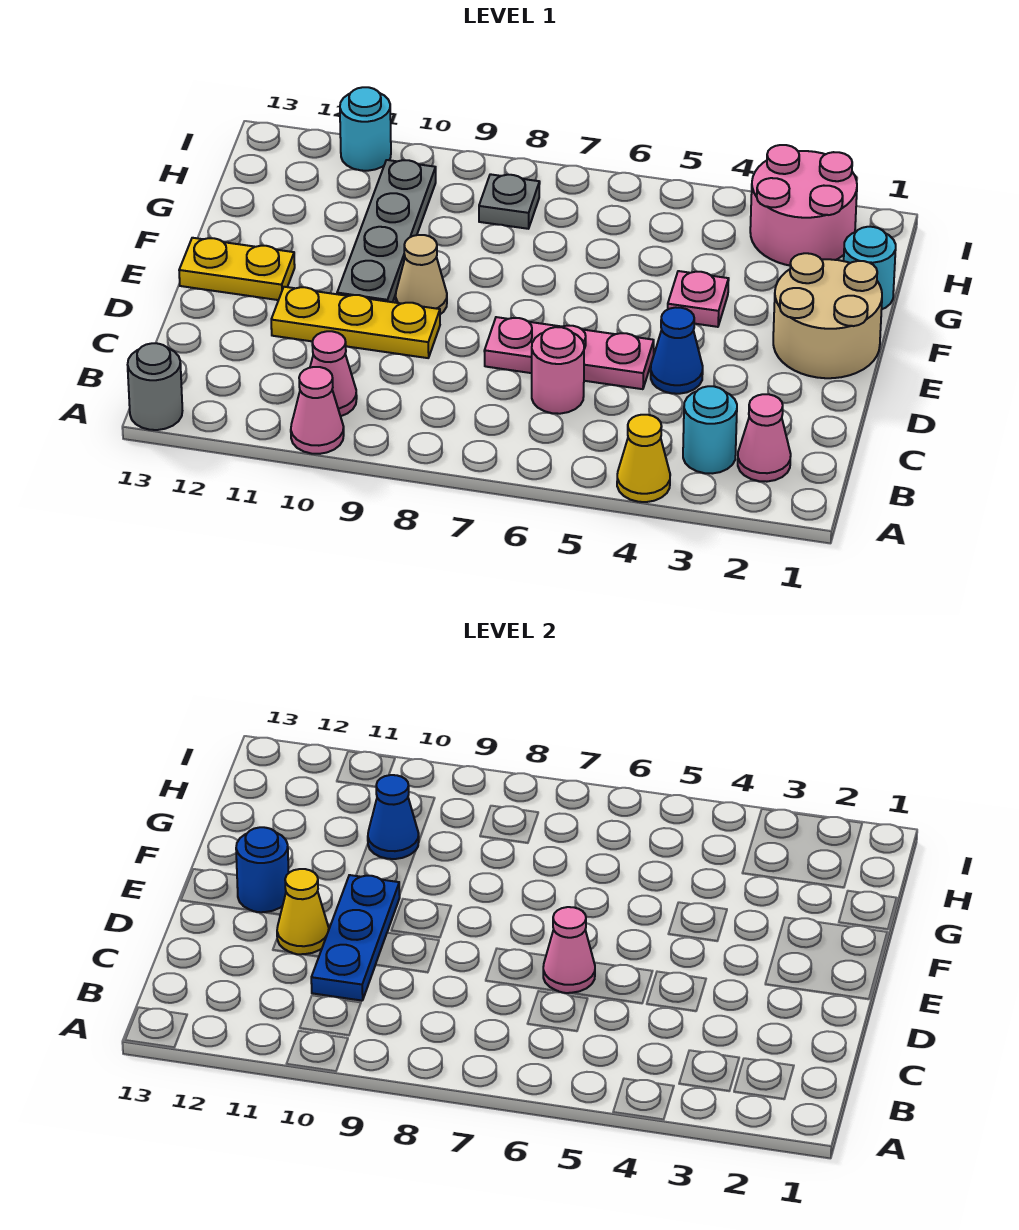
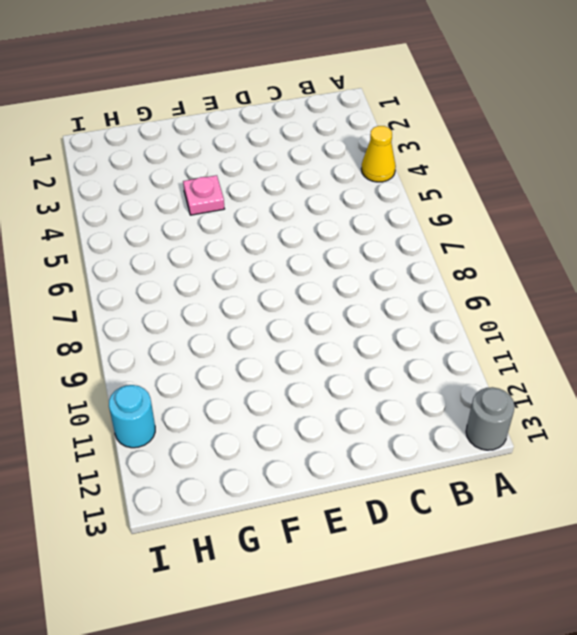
none -> pink 1x1 cone [291,367,344,454]
none -> pink 1x1 cone [738,394,791,482]
none -> cyan 1x1 round brick [683,386,737,474]

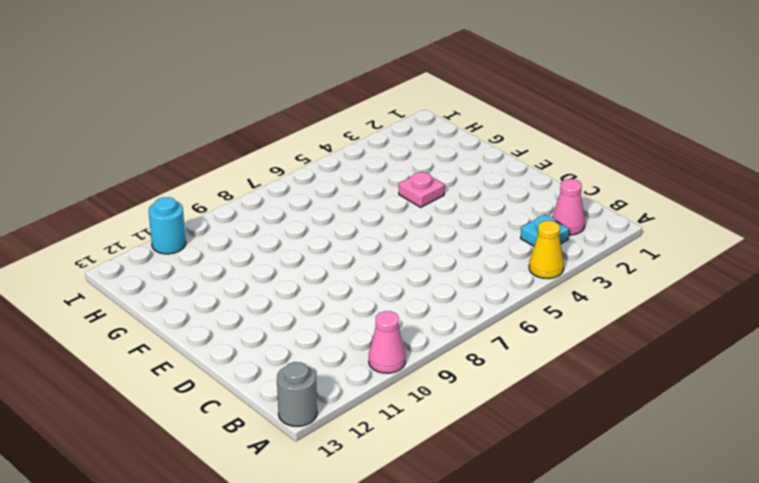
cyan 1x1 plate [521,215,569,246] -> cyan 1x1 round brick [683,386,737,474]
none -> pink 1x1 cone [310,331,357,416]
none -> pink 1x1 round brick [532,327,584,414]
none -> blue 1x1 cone [651,307,703,394]

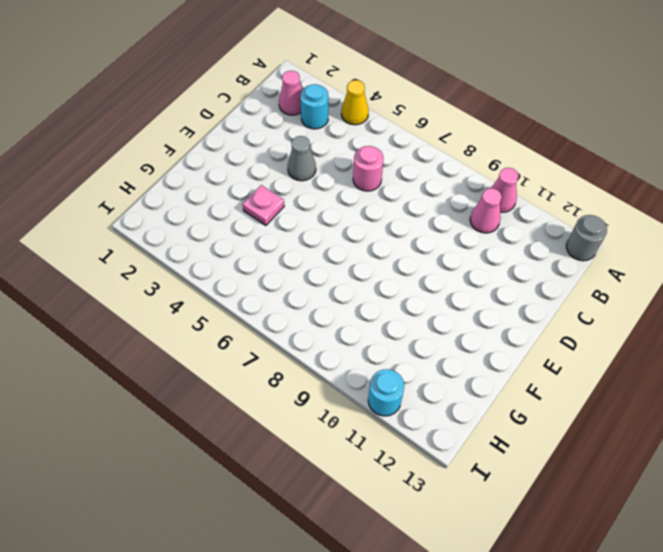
grey 1x1 cone [288,136,316,181] -> blue 1x1 cone [651,307,703,394]
none -> pink 1x3 plate [484,317,654,389]
none -> yellow 1x3 plate [271,287,440,358]
none -> tan 2x2 round brick [773,253,882,378]

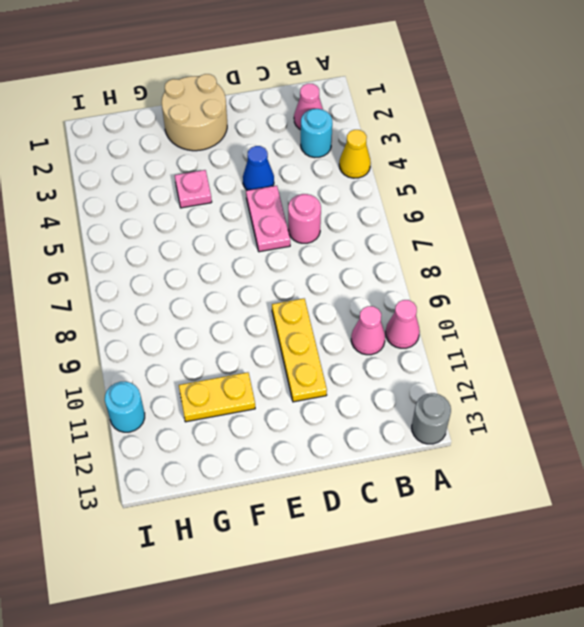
pink 1x2 plate [246,186,290,252] -> pink 1x3 plate [484,317,654,389]
yellow 1x2 plate [179,372,255,422] -> yellow 1x2 plate turned to [179,238,295,300]
none -> tan 1x1 cone [396,235,447,314]
none -> grey 1x4 plate [337,160,436,302]
none -> cyan 1x1 round brick [844,227,896,309]

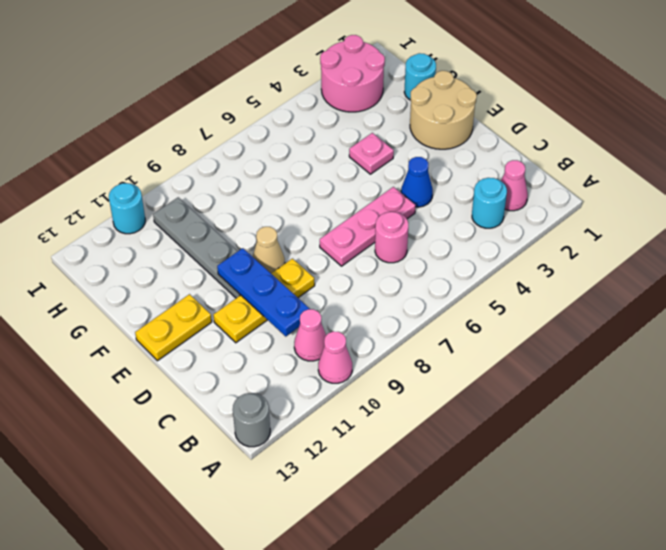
none -> yellow 1x1 cone [617,415,670,502]
none -> grey 1x1 plate [479,174,540,229]
none -> pink 1x1 cone [543,907,595,993]

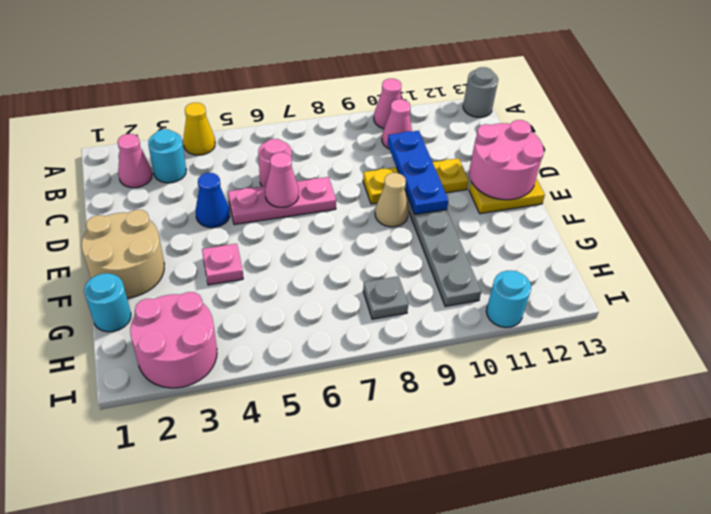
pink 2x2 round brick [469,120,544,200] -> blue 1x1 round brick [236,827,289,912]
none -> yellow 1x1 cone [277,869,329,954]
none -> blue 1x1 cone [368,775,419,859]

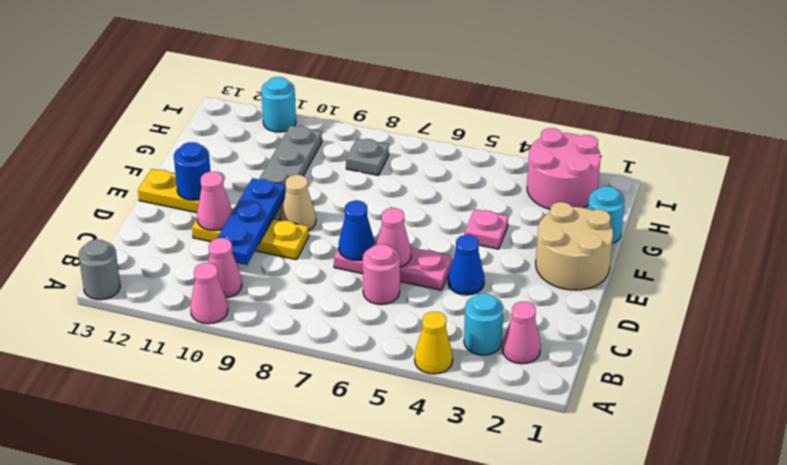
blue 1x1 cone [339,201,375,260] -> blue 1x1 cone moved to [368,775,419,859]
pink 1x1 cone [197,172,232,231] -> yellow 1x1 cone [277,869,329,954]

